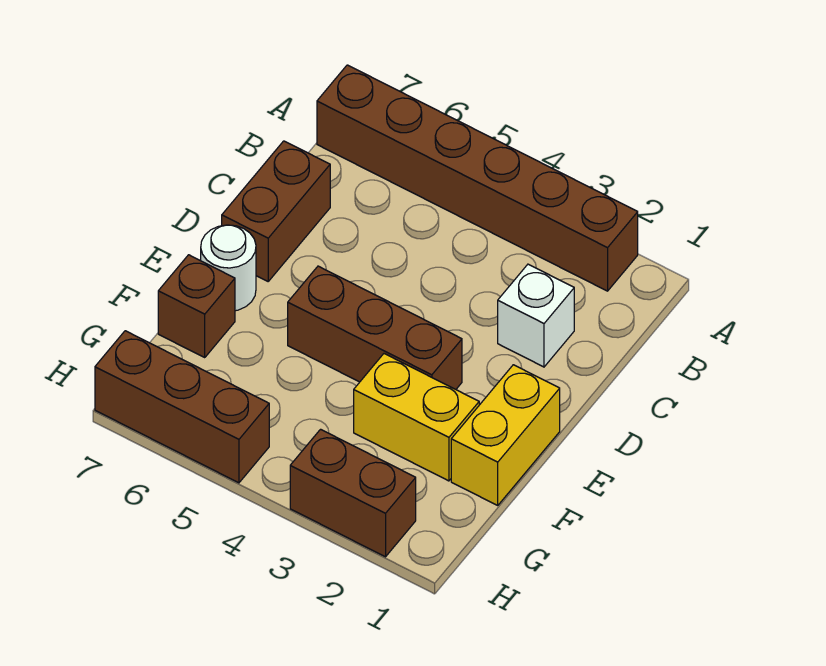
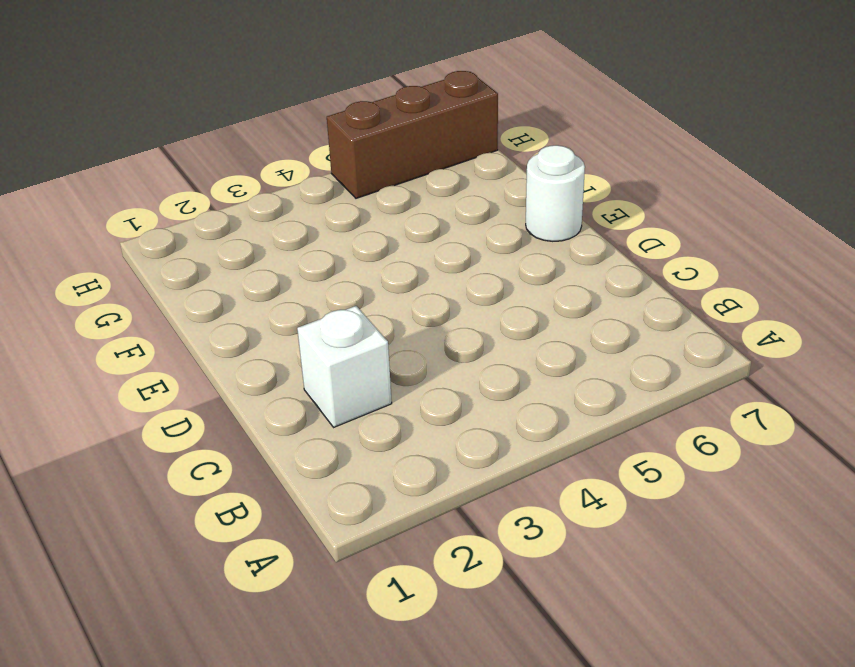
none -> brown 1x6 brick [317,65,638,291]
none -> brown 1x2 brick [222,141,330,281]

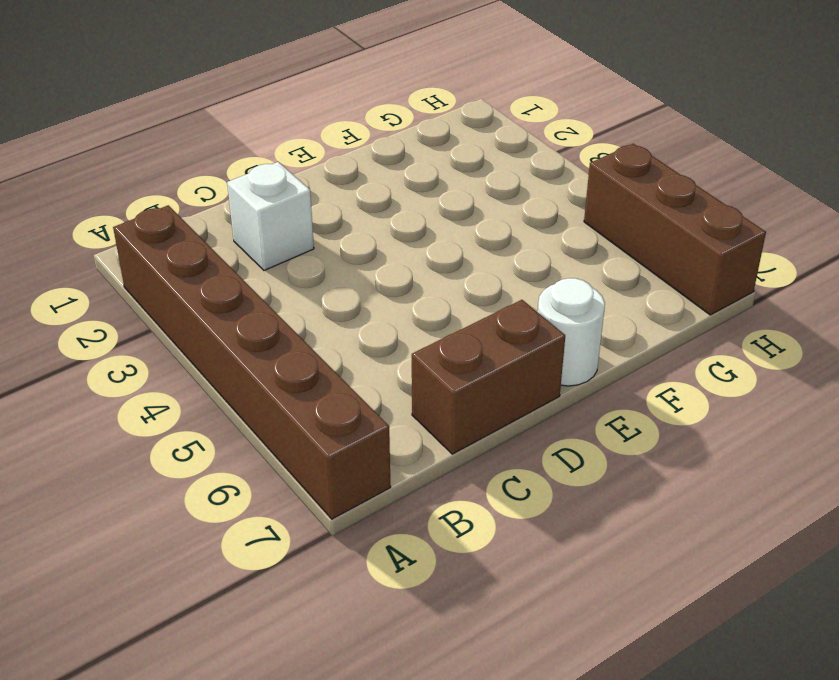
none -> yellow 1x2 brick [451,365,560,505]
none -> brown 1x3 brick [288,266,462,389]

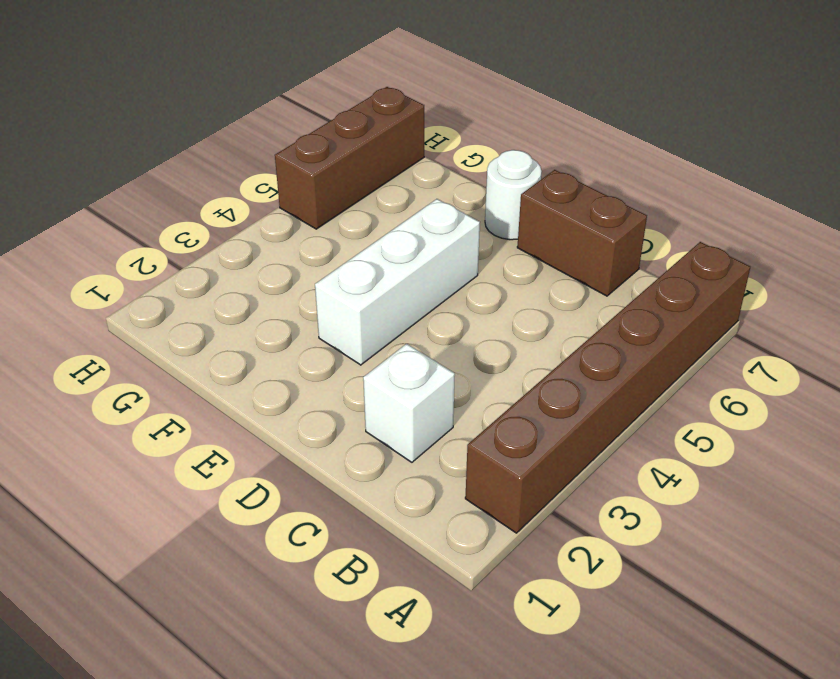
white 1x3 brick [315,199,480,365] -> brown 1x3 brick [288,266,462,389]
none -> yellow 1x2 brick [451,365,560,505]
none -> yellow 1x2 brick [354,354,479,481]

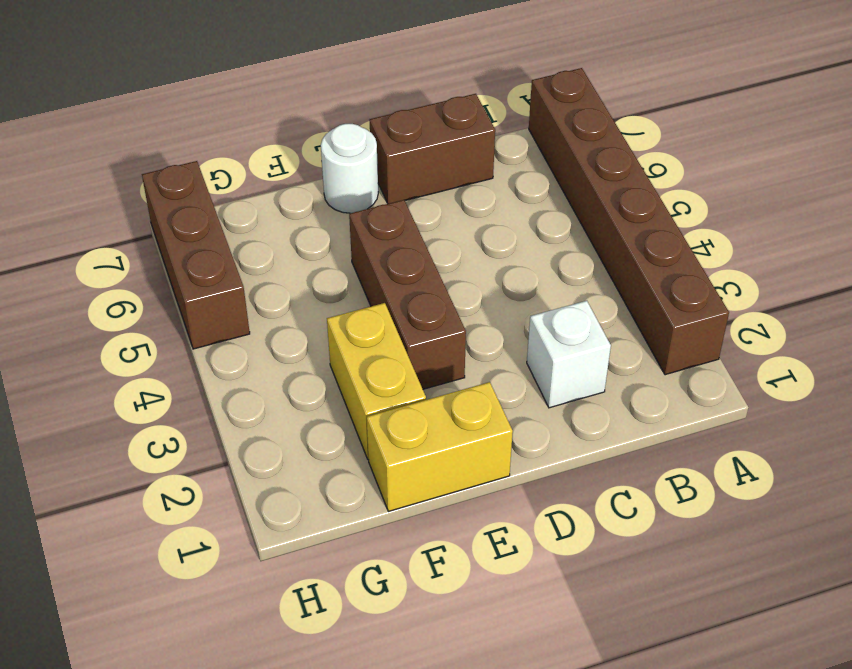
none -> brown 1x1 brick [158,255,235,357]
none -> brown 1x2 brick [290,429,416,557]

